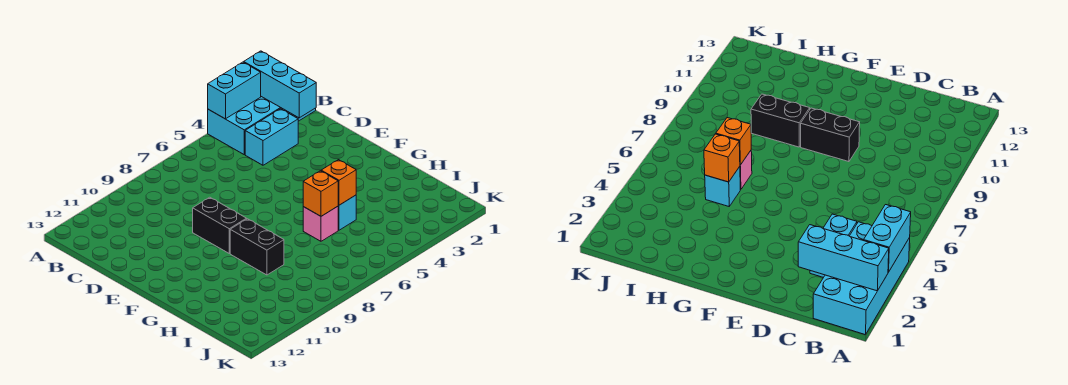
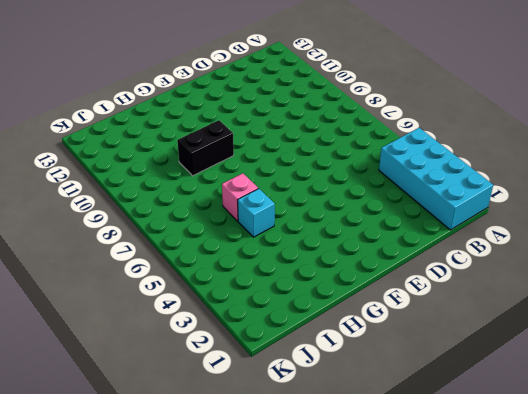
none -> cyan 1x2 brick [245,109,298,165]
none -> black 1x2 brick [193,197,247,253]

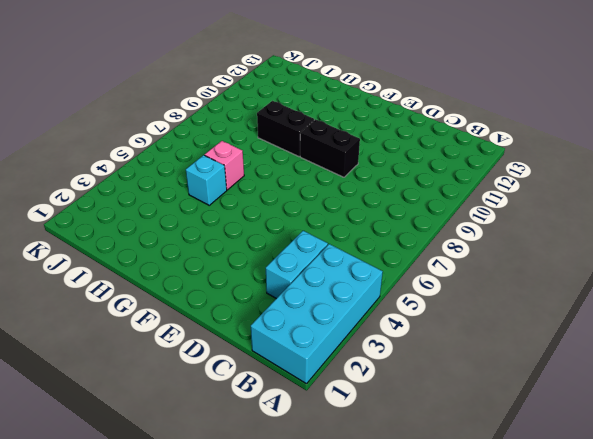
none -> cyan 1x3 brick [244,51,316,118]
none -> cyan 1x2 brick [208,62,261,119]

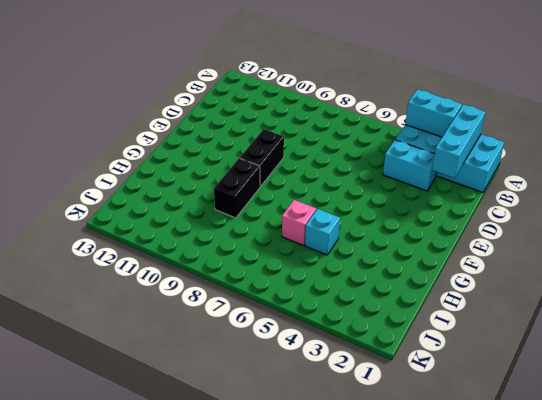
none -> orange 1x1 brick [321,160,356,205]
none -> orange 1x1 brick [303,171,338,216]

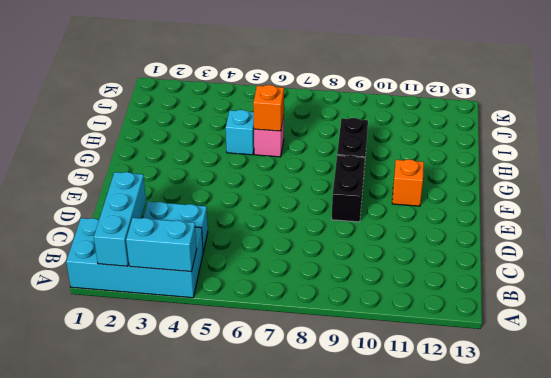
orange 1x1 brick [392,159,424,206] -> orange 1x1 brick moved to [321,160,356,205]

